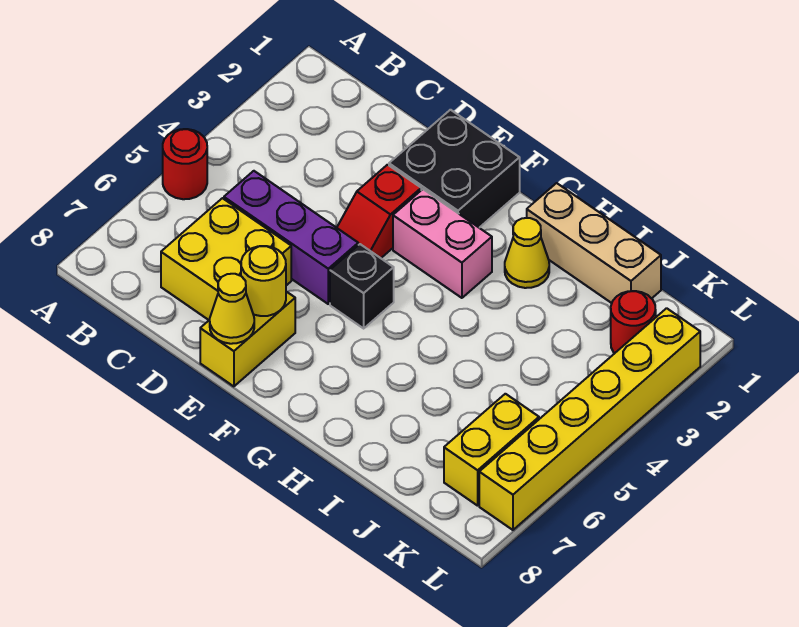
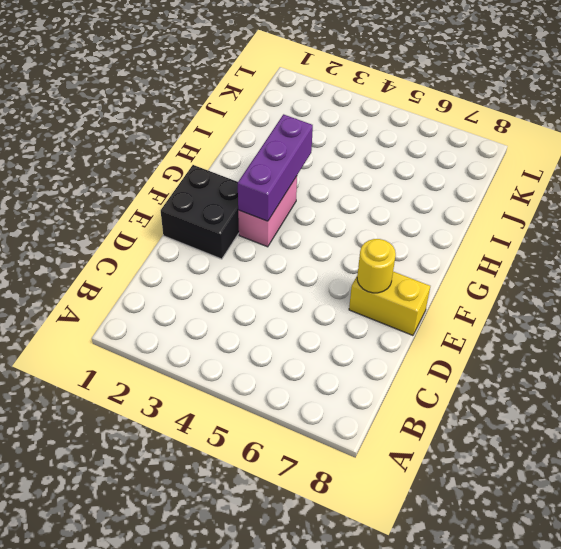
purple 1x3 brick [238,114,313,221] -> purple 1x3 brick moved to [224,171,358,304]
none -> red 1x1 round brick [163,129,207,199]
none -> yellow 2x2 brick [161,198,291,320]
none -> red 1x2 slope [337,165,421,258]

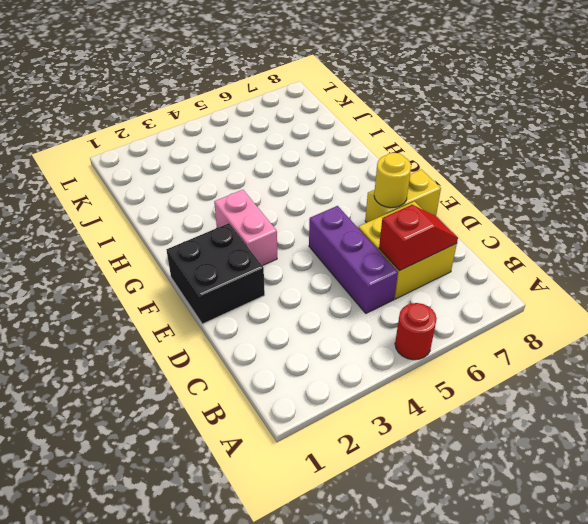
red 1x2 slope [379,205,458,271] -> red 1x2 slope moved to [337,165,421,258]
none -> black 1x1 brick [330,244,394,328]
none -> tan 1x3 brick [527,183,661,303]
none -> yellow 1x1 cone [505,218,549,288]

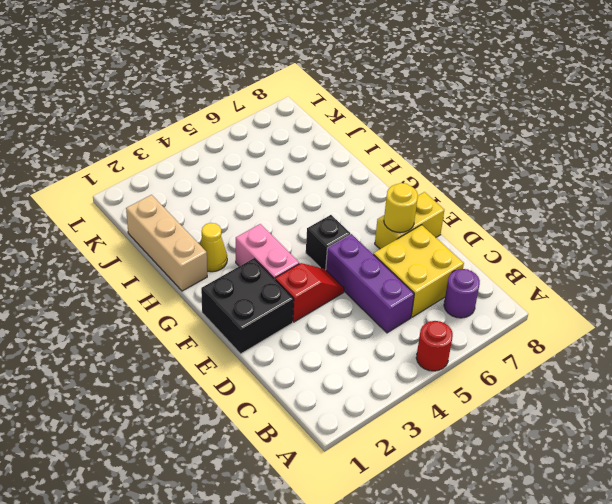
purple 1x1 round brick [444,269,480,318] -> none
none -> red 1x1 round brick [611,291,656,353]
none -> yellow 1x2 brick [444,394,539,506]
none -> yellow 1x6 brick [479,308,700,530]

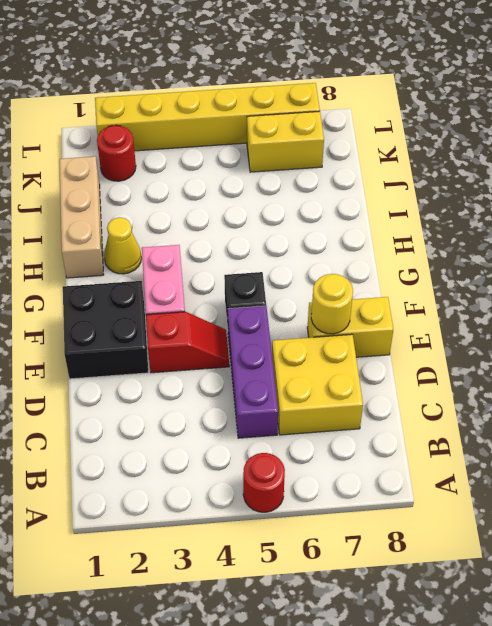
none -> yellow 1x1 cone [210,274,254,344]

